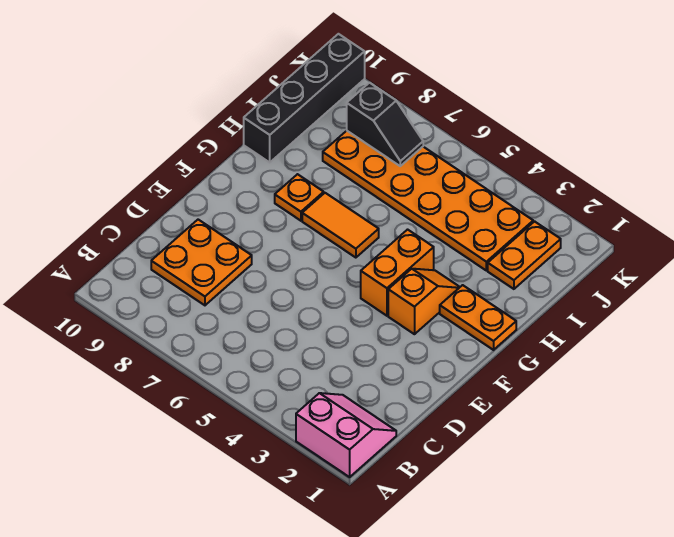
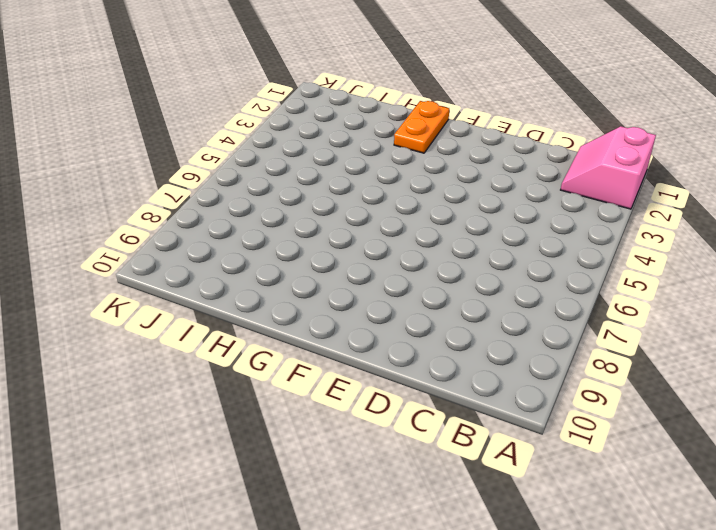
none -> orange 2x2 plate [151,220,252,305]
none -> orange 1x2 slope [388,269,460,334]

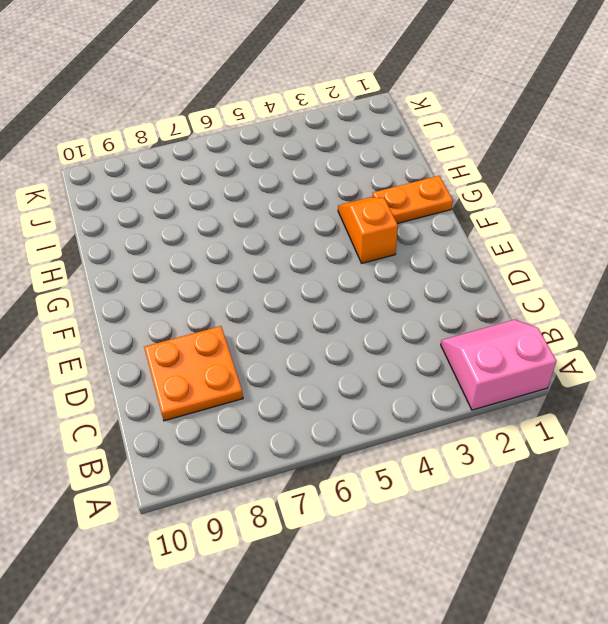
none -> orange 1x2 brick [361,230,434,316]
none -> orange 1x2 tile [302,193,379,258]

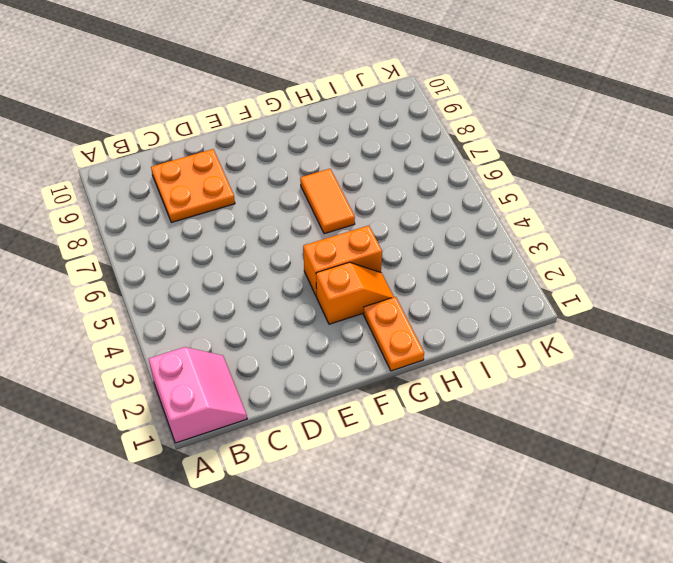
none -> orange 1x1 plate [275,174,324,221]
none -> black 1x4 brick [244,34,365,162]

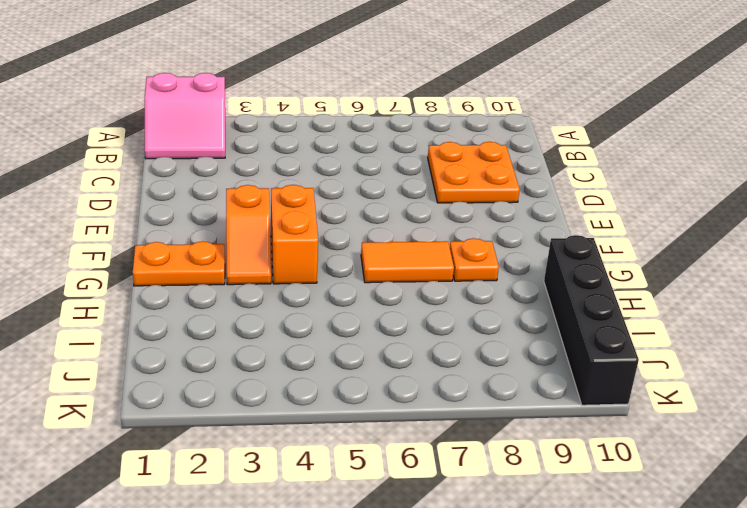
none -> orange 1x2 plate [488,221,561,289]
none -> orange 2x6 plate [323,131,533,271]

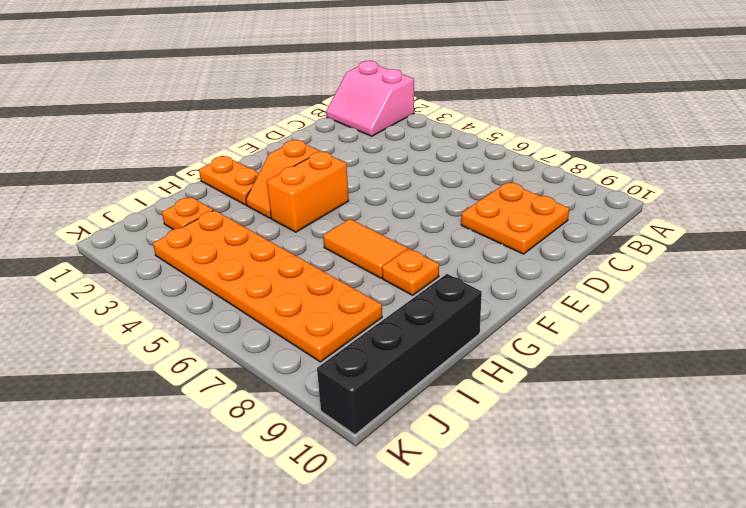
orange 1x1 plate [162,197,213,230] -> orange 1x2 plate [488,221,561,289]
none -> black 1x2 slope [347,83,423,166]

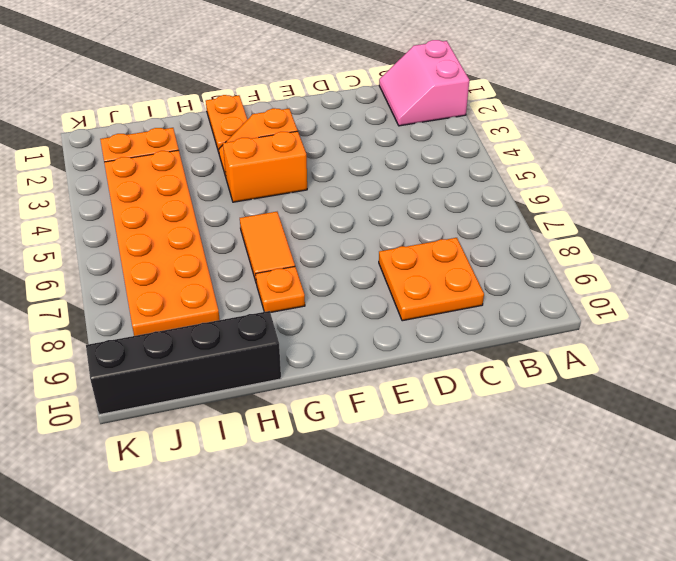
none -> black 1x2 slope [347,83,423,166]

